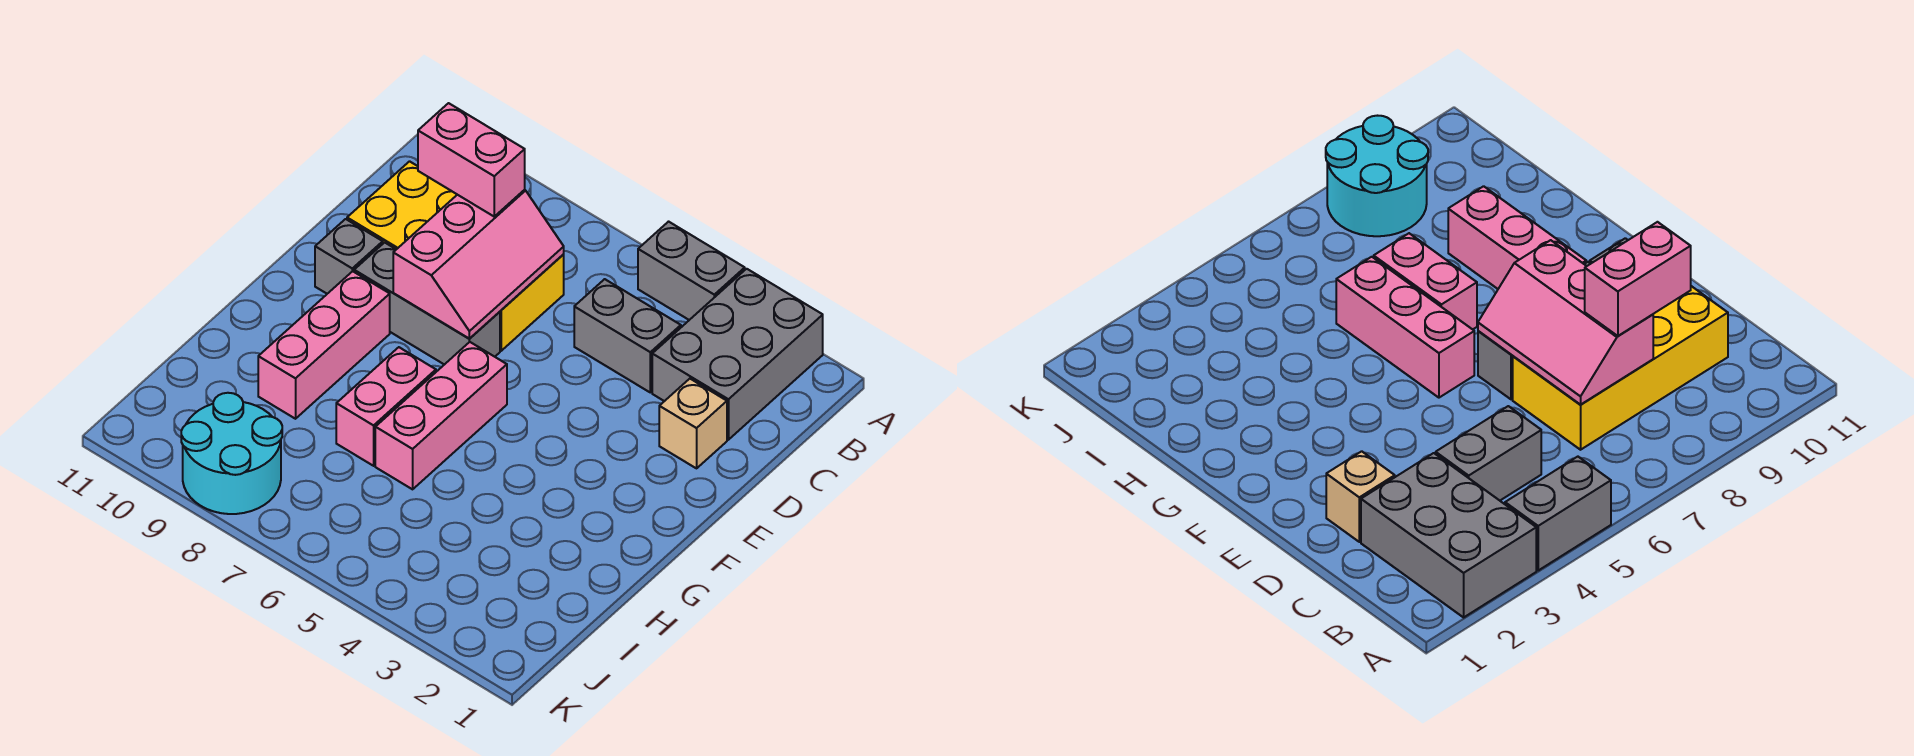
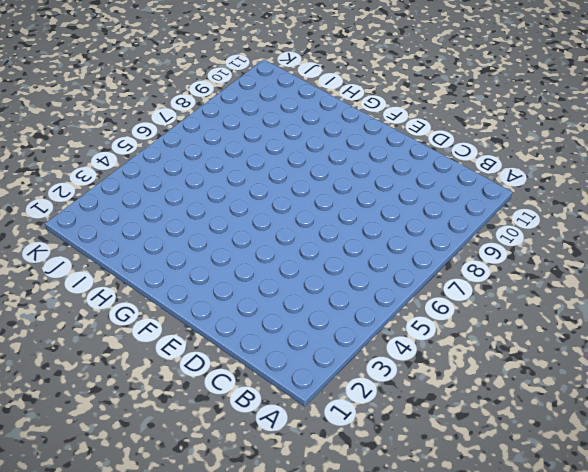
none -> grey 2x3 brick [652,269,823,440]
none -> grey 1x2 brick [638,222,745,320]
none -> grey 1x2 brick [574,279,681,392]

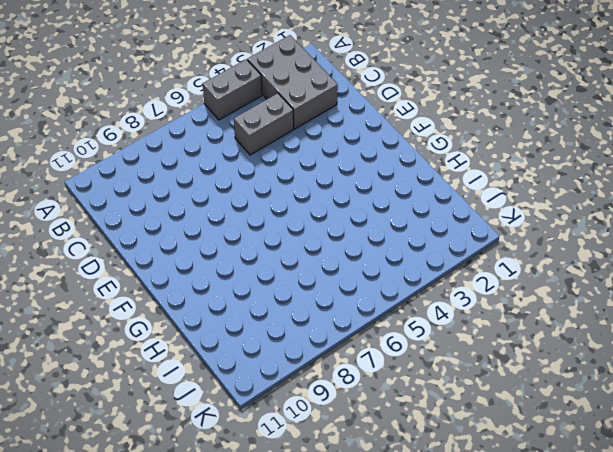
none -> yellow 2x4 brick [347,161,564,351]
none -> tan 1x1 brick [659,379,727,468]
none -> grey 1x3 brick [354,242,500,365]

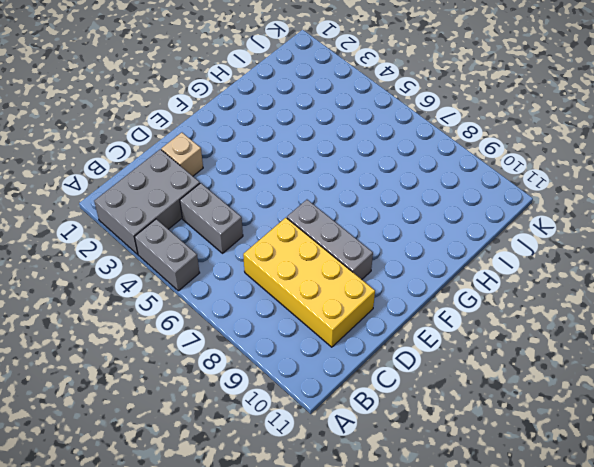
none -> grey 1x1 brick [315,219,383,294]
none -> pink 1x3 brick [375,342,507,489]
none -> pink 1x3 brick [258,271,390,419]

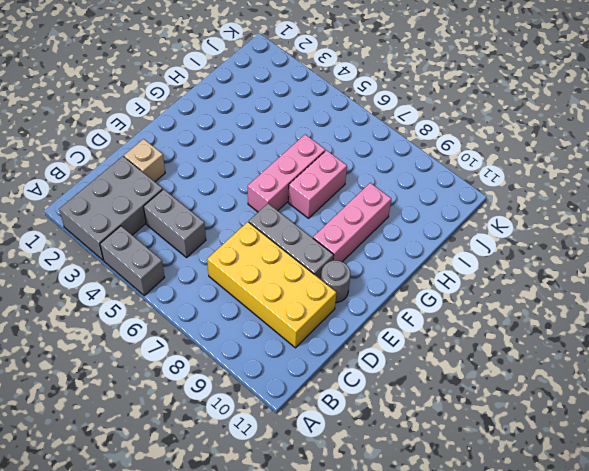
grey 1x1 round brick [321,261,351,303] -> grey 1x1 brick [315,219,383,294]
none -> cyan 2x2 round brick [181,393,282,514]
none -> pink 2x3 slope [393,190,564,338]
none -> pink 1x2 brick [418,103,525,216]

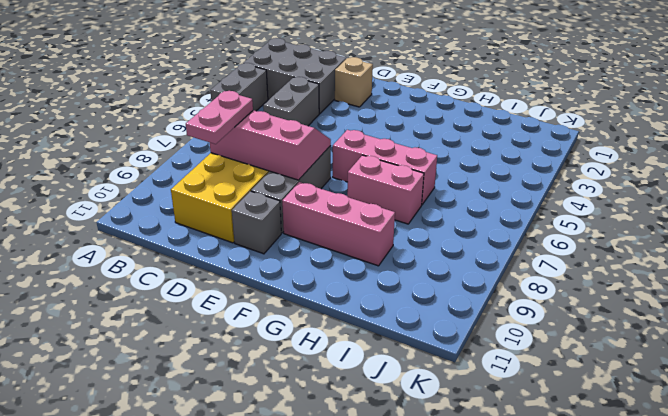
pink 1x2 plate [186,91,253,144] -> pink 1x2 brick [418,103,525,216]
none -> cyan 2x2 round brick [181,393,282,514]

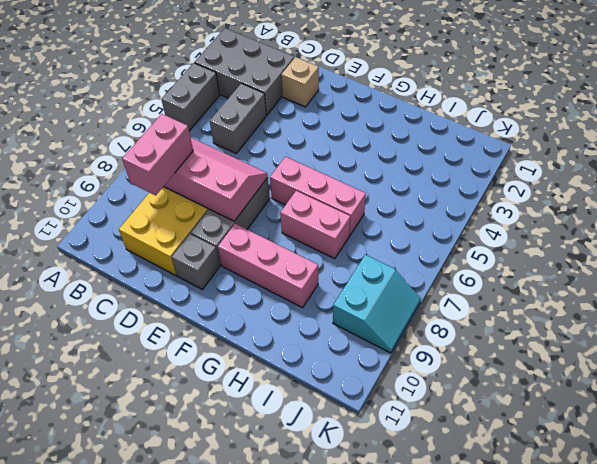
cyan 2x2 slope [333,255,421,353] -> cyan 2x2 round brick [181,393,282,514]

